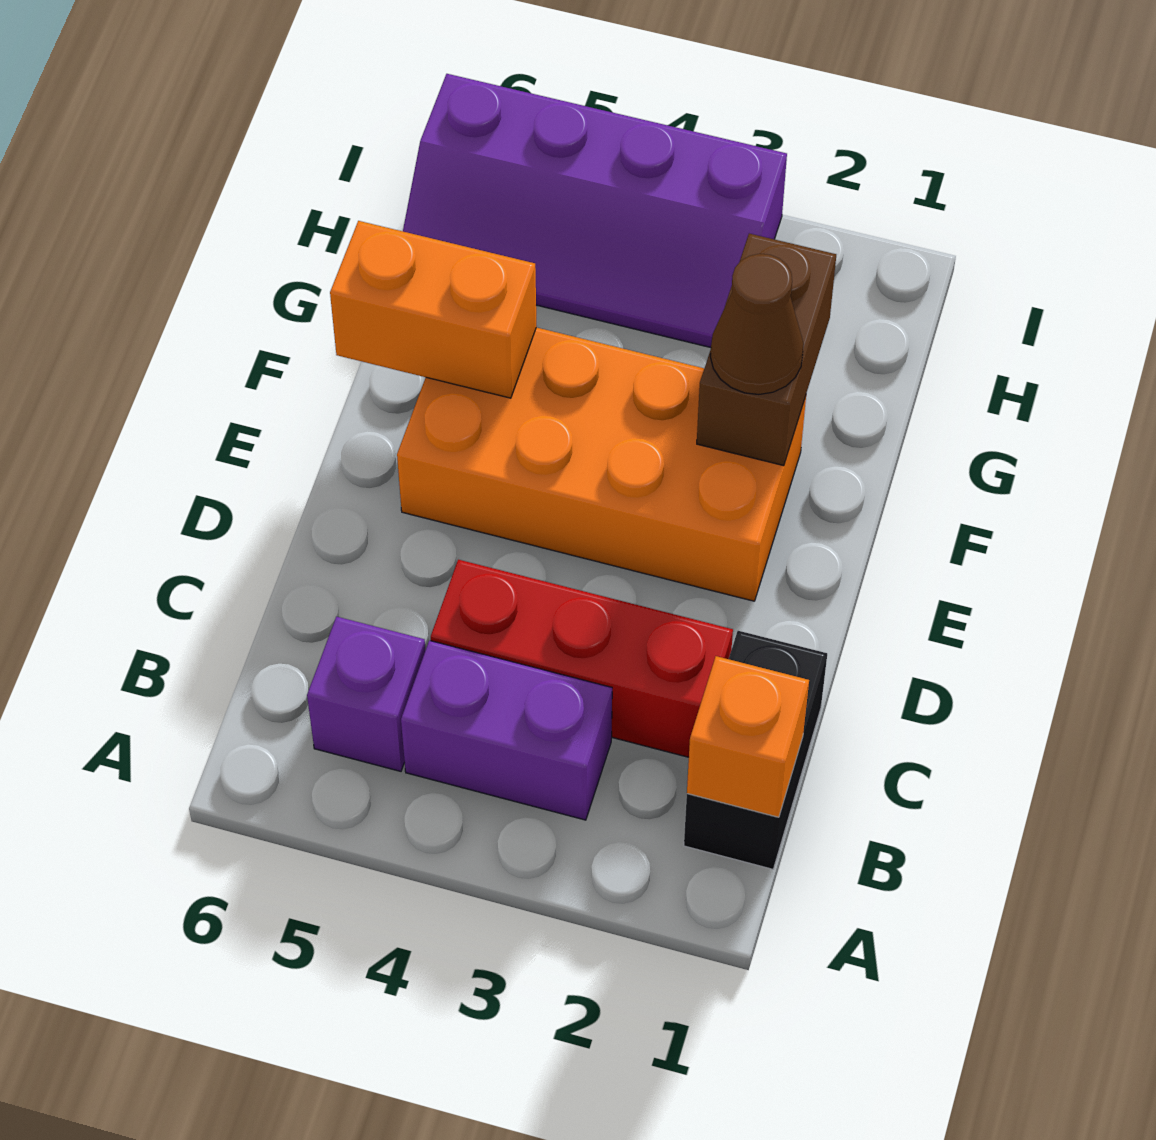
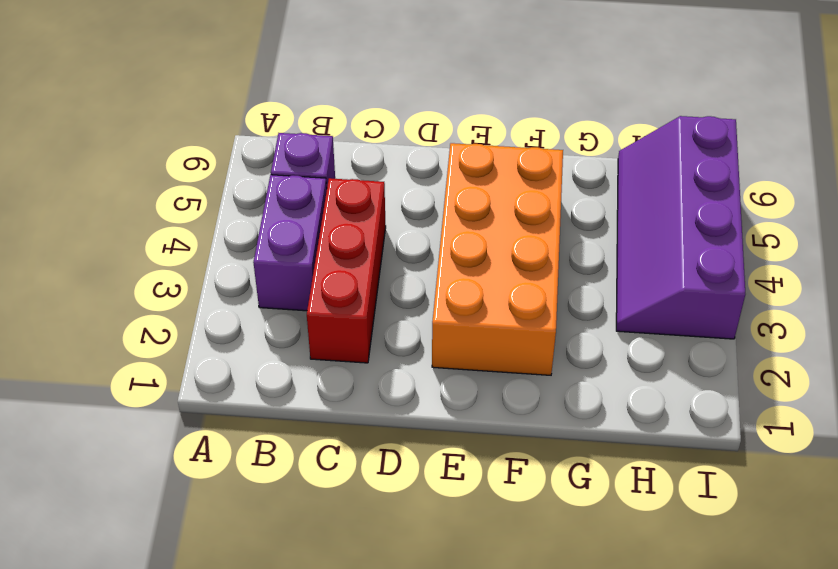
none -> black 1x2 brick [684,631,827,869]
none -> orange 1x1 brick [687,656,809,817]

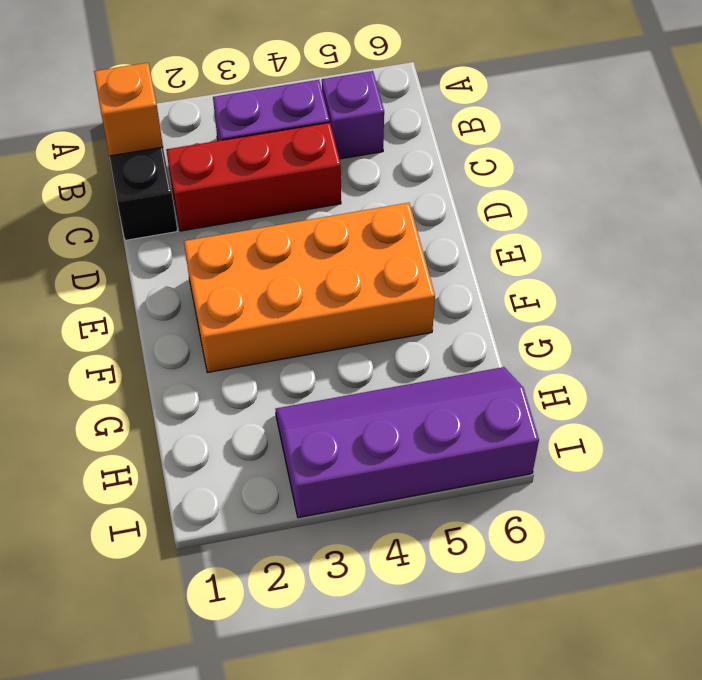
none -> brown 1x2 brick [697,234,836,466]
none -> orange 1x2 brick [330,221,537,398]

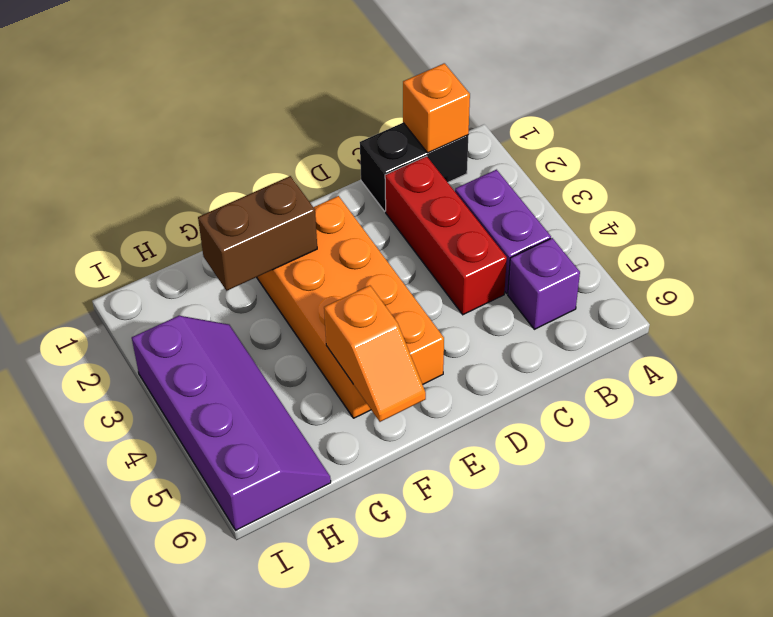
orange 1x2 slope [324,286,426,422] -> orange 1x2 brick [330,221,537,398]
none -> brown 1x1 cone [710,254,804,394]

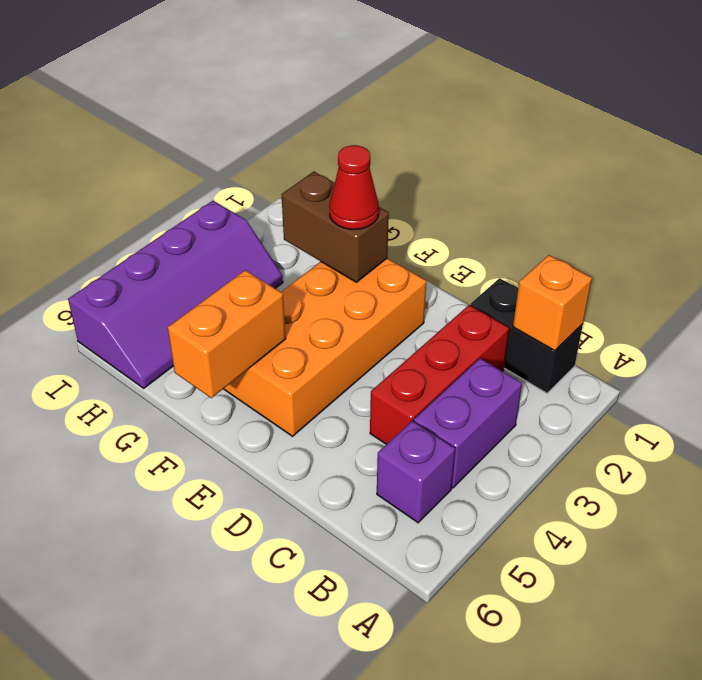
red 1x1 cone [329,145,379,229] -> brown 1x1 cone [710,254,804,394]

